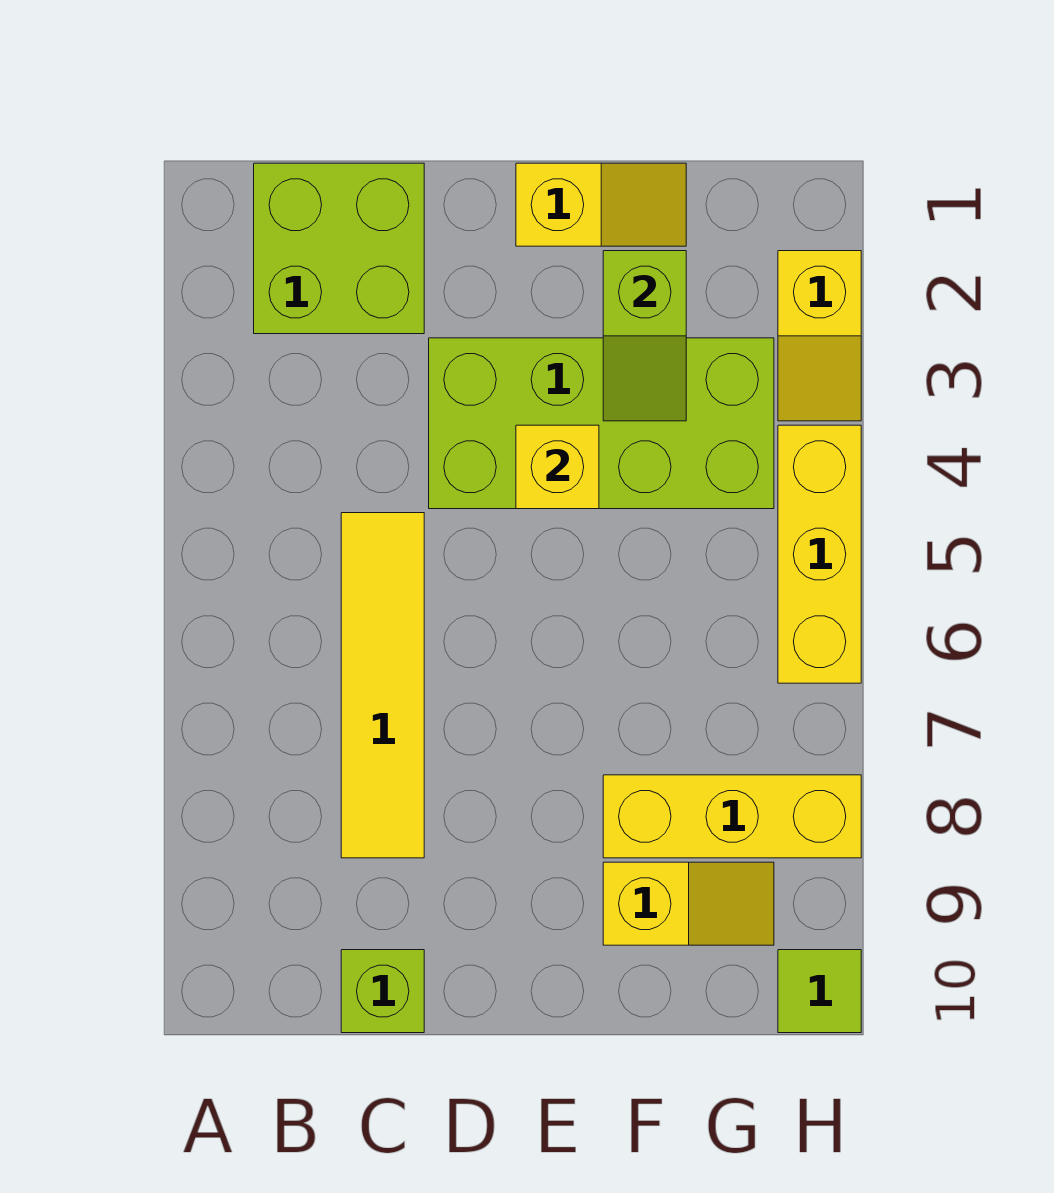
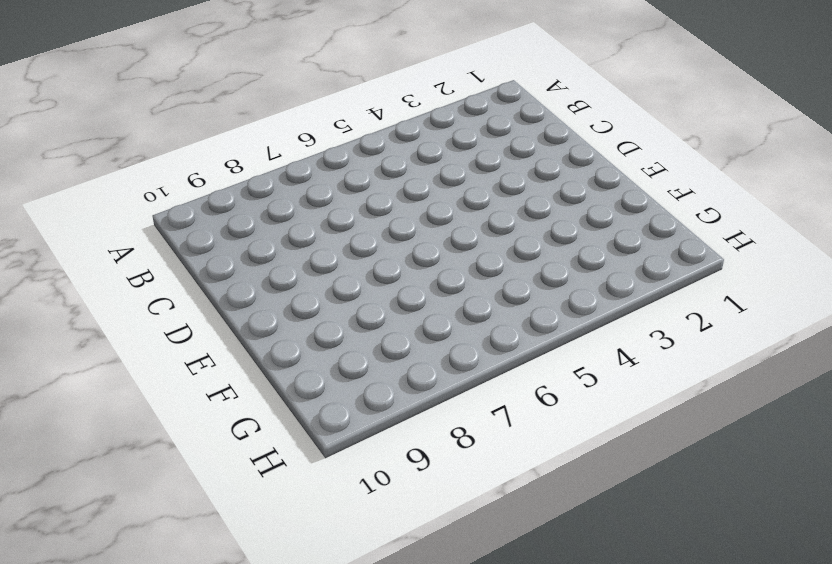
none -> lime 2x2 brick [254,163,424,334]
none -> yellow 1x4 tile [341,513,424,858]
none -> lime 1x1 brick [341,950,424,1033]

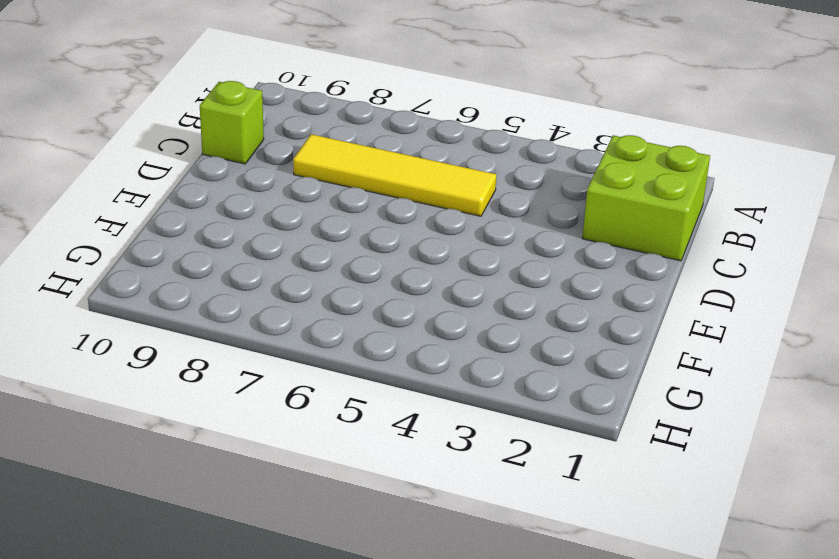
none -> lime 2x4 brick [429,338,774,509]
none -> yellow 1x2 slope [516,163,686,246]
none -> yellow 1x3 brick [603,775,861,858]

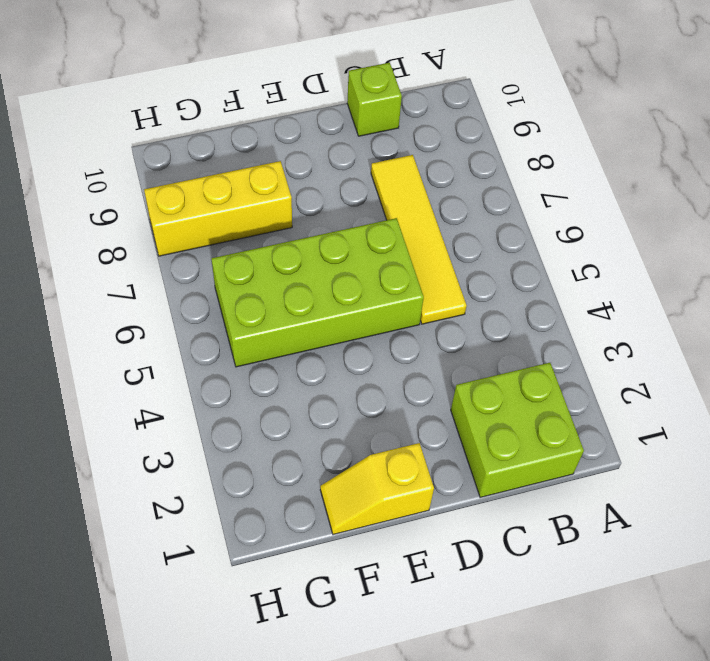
lime 2x4 brick [212,218,424,367] -> lime 2x4 brick moved to [429,338,774,509]
none -> yellow 1x2 slope [603,862,774,945]
none -> yellow 1x2 slope [778,251,861,421]
none -> yellow 1x3 brick [778,425,861,683]

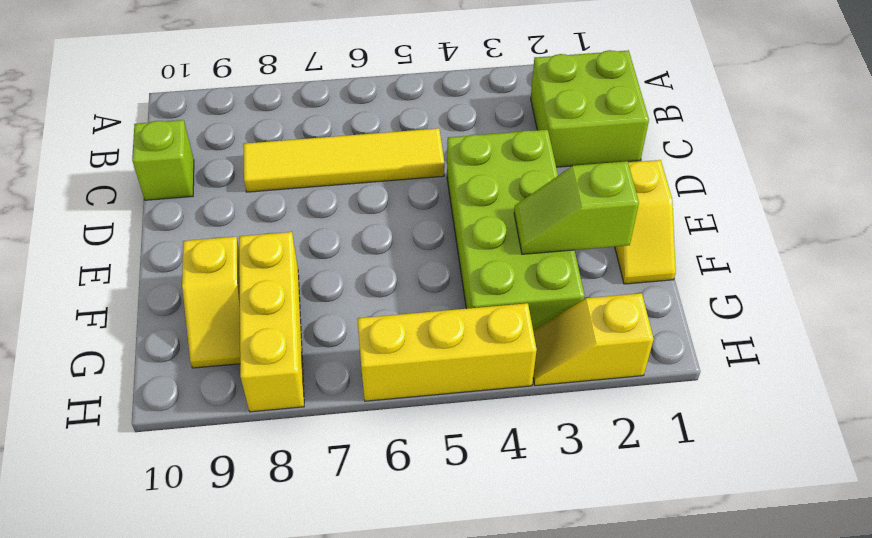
none -> lime 1x1 tile [778,950,861,1033]
none -> yellow 1x1 brick [516,425,599,509]

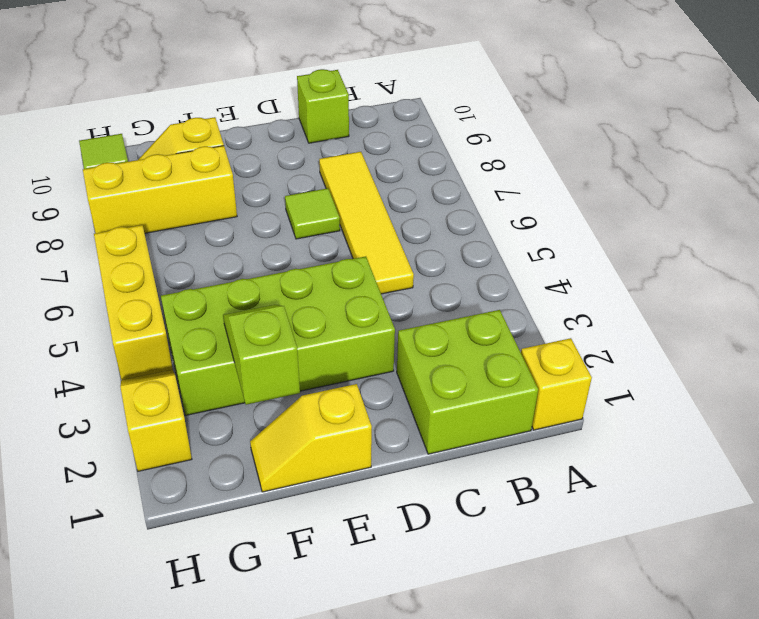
yellow 1x1 brick [521,338,592,430] -> yellow 1x1 brick moved to [516,425,599,509]
lime 1x1 tile [285,188,340,239] -> none

